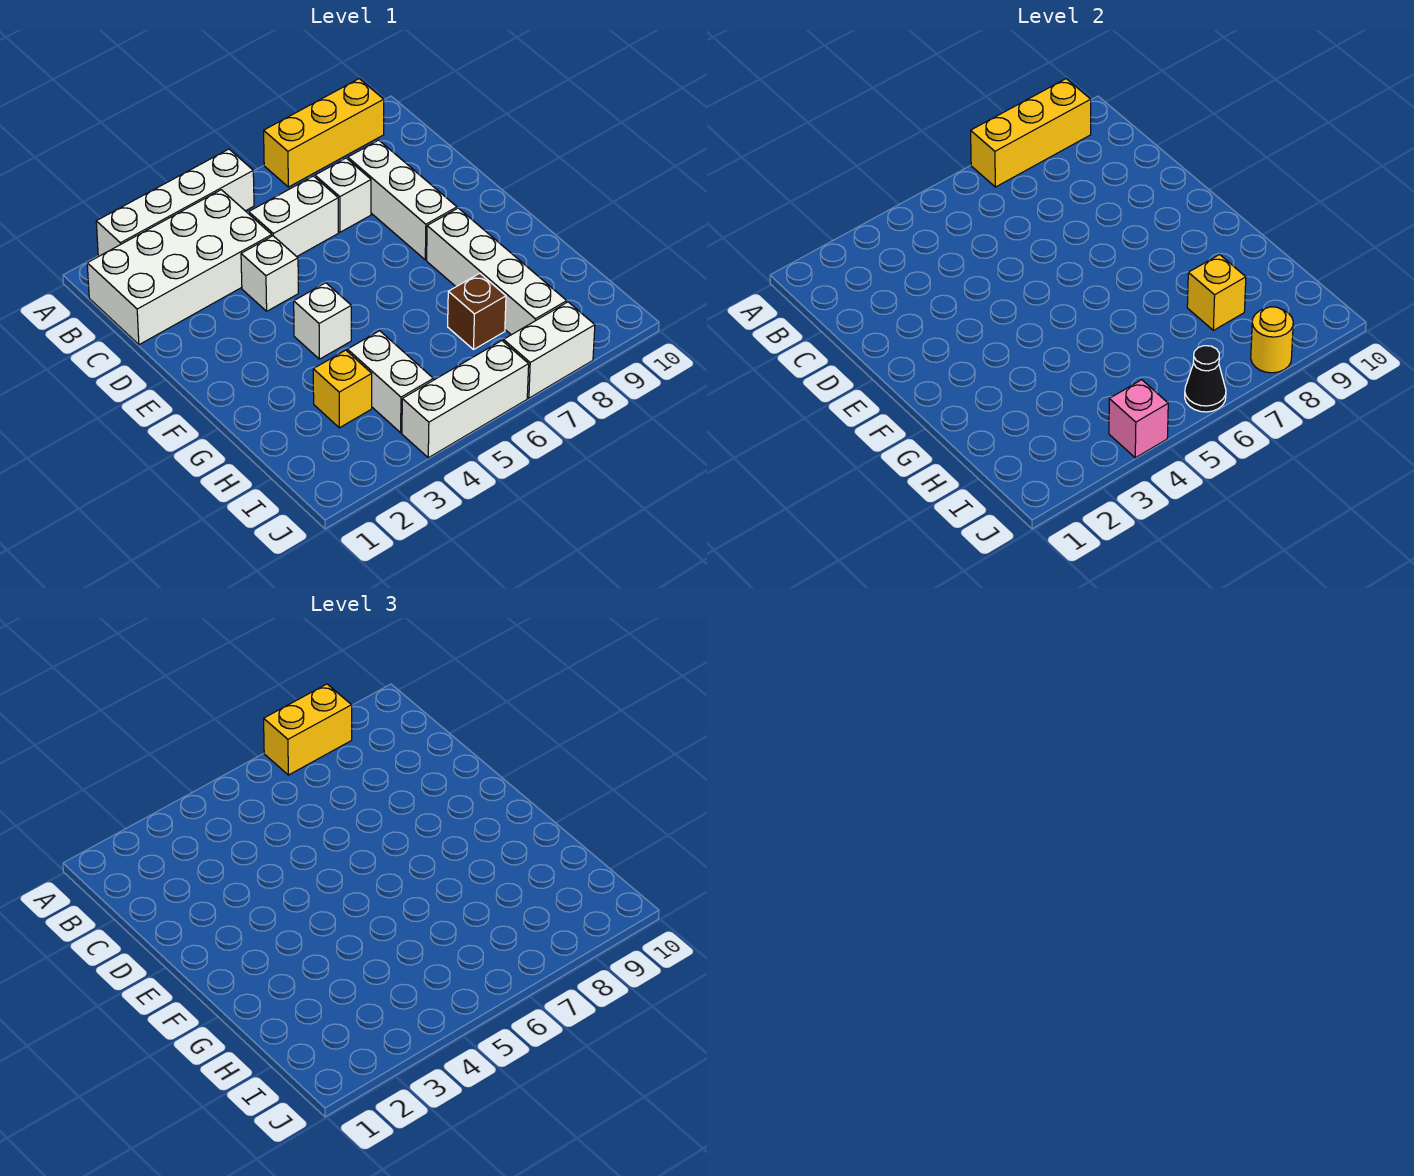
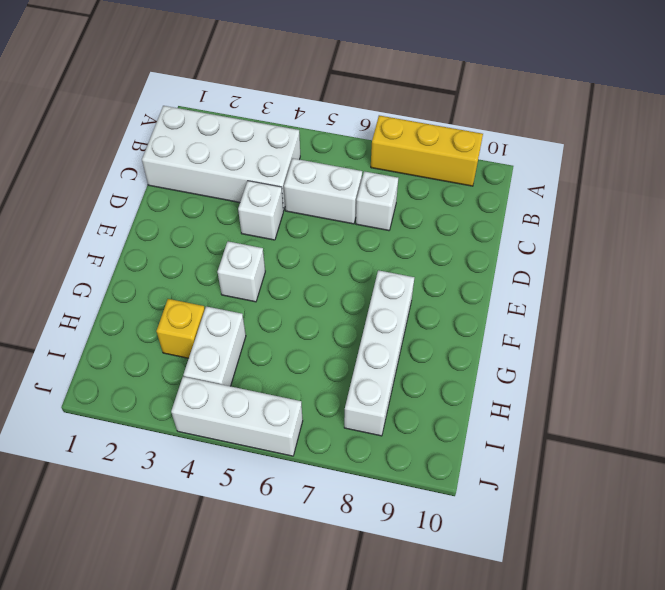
none -> white 1x4 brick [96,149,254,256]
none -> white 1x3 brick [348,140,457,260]
none -> brown 1x1 brick [448,273,506,349]

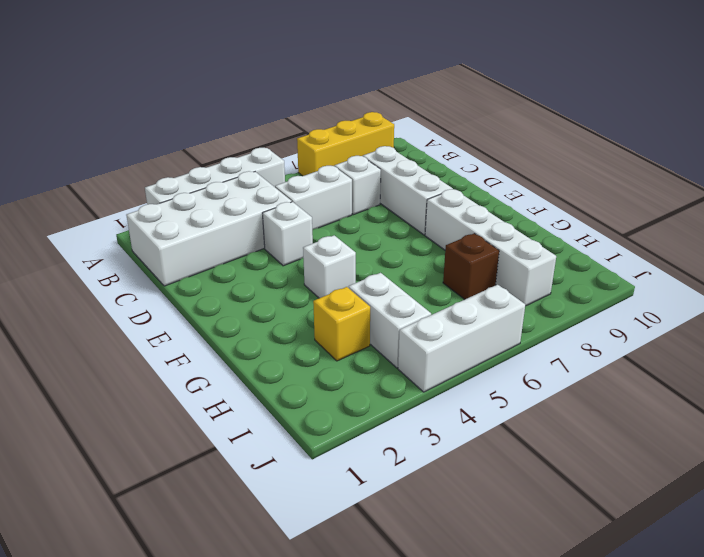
none -> white 1x2 brick [503,302,595,398]
none -> yellow 1x3 brick [971,79,1091,187]
none -> yellow 1x1 brick [1187,255,1246,330]

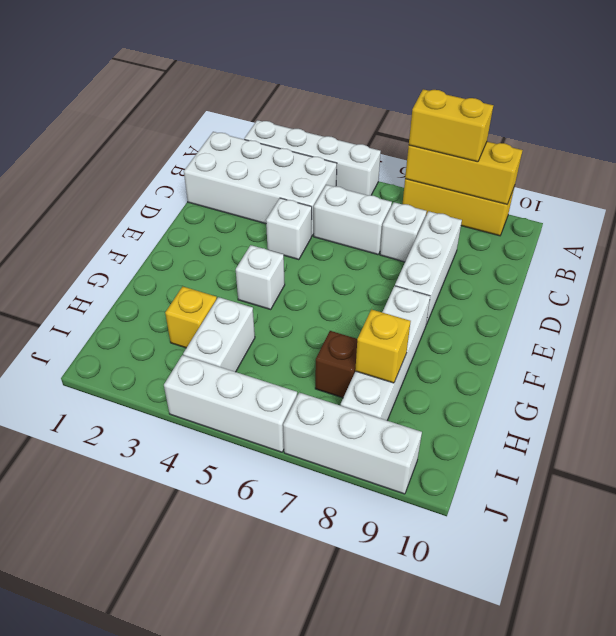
white 1x3 brick [283,392,422,494] -> white 1x2 brick [503,302,595,398]
none -> pink 1x1 brick [1109,380,1168,458]
none -> black 1x1 cone [1185,346,1226,412]
none -> yellow 1x1 round brick [1251,307,1293,373]

